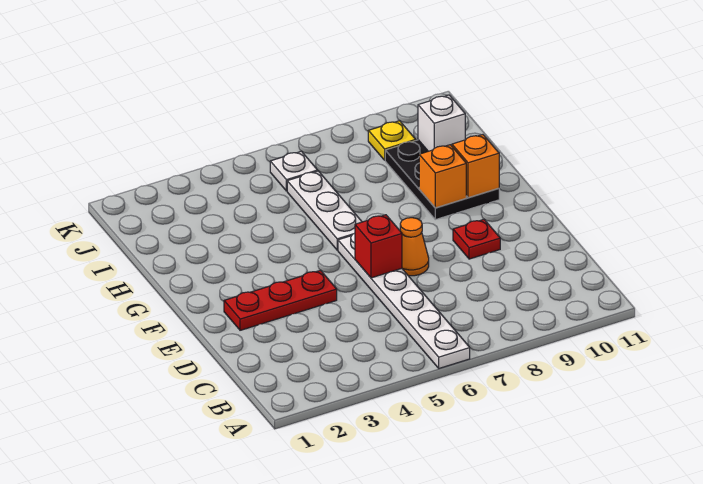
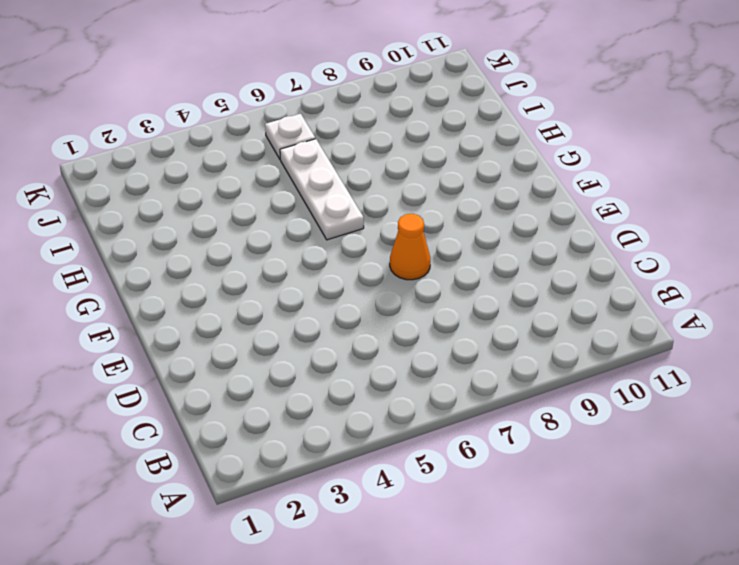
none -> white 1x6 plate [338,233,470,368]
none -> red 1x3 plate [224,270,337,330]
none -> red 1x1 plate [453,220,500,259]

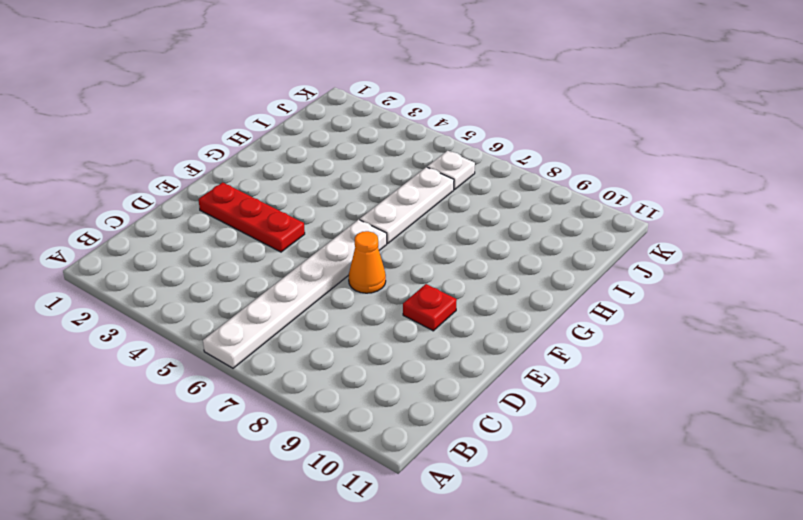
none -> black 2x3 plate [385,140,499,220]
none -> yellow 1x1 plate [368,121,416,160]
none -> red 1x1 brick [355,215,402,278]

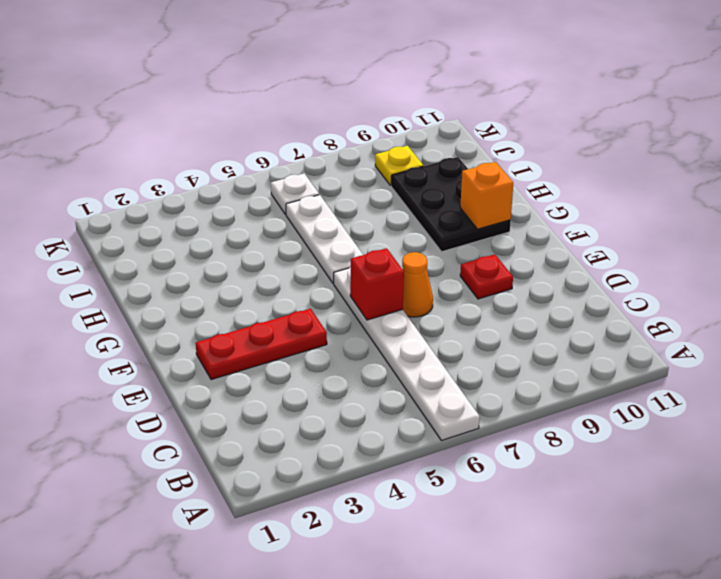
none -> orange 1x1 brick [419,145,466,208]
none -> white 1x1 brick [418,95,465,151]

